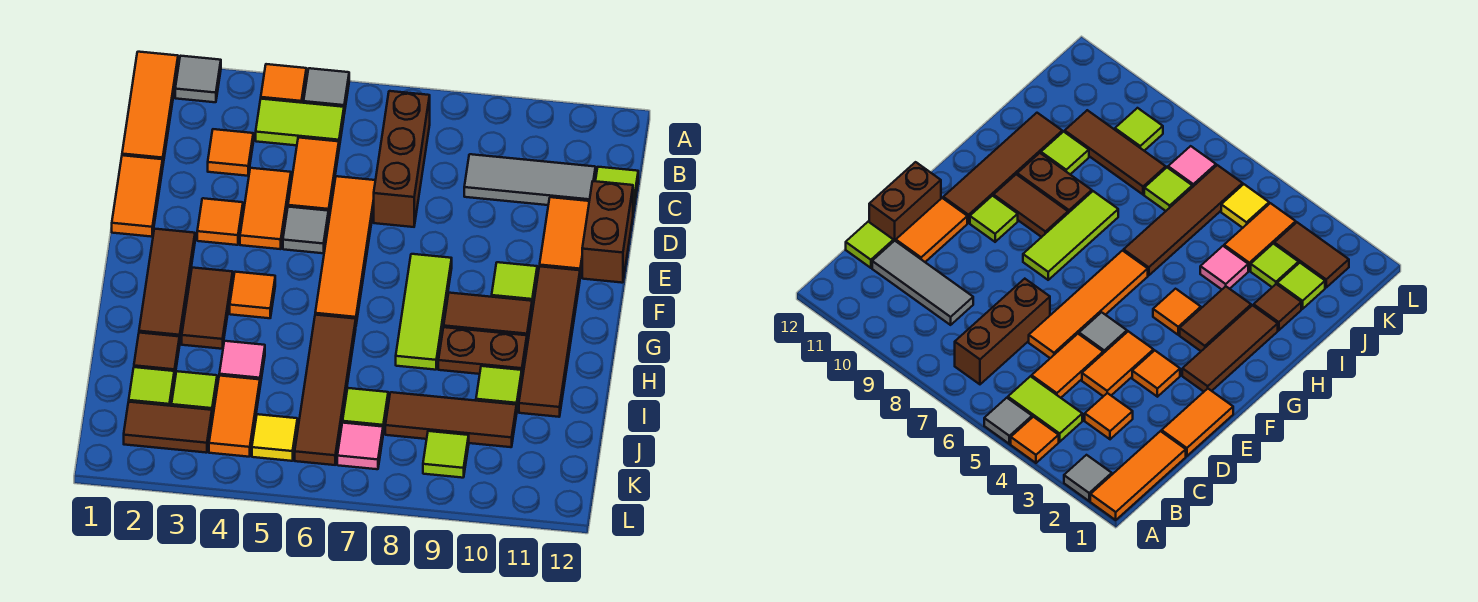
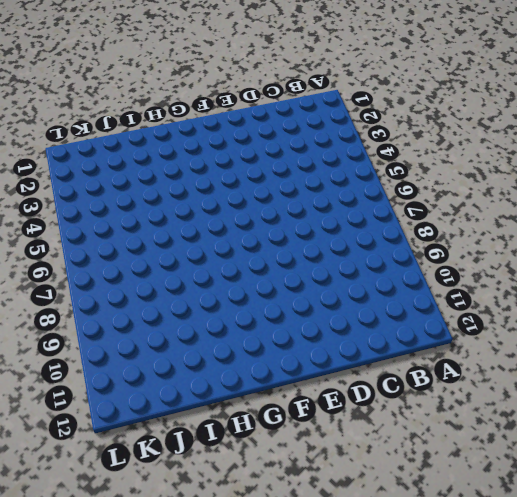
none -> orange 1x3 tile [122,52,178,163]
none -> grey 1x1 tile [175,56,221,102]
none -> orange 1x1 tile [261,64,306,103]
none -> grey 1x1 tile [304,68,349,113]

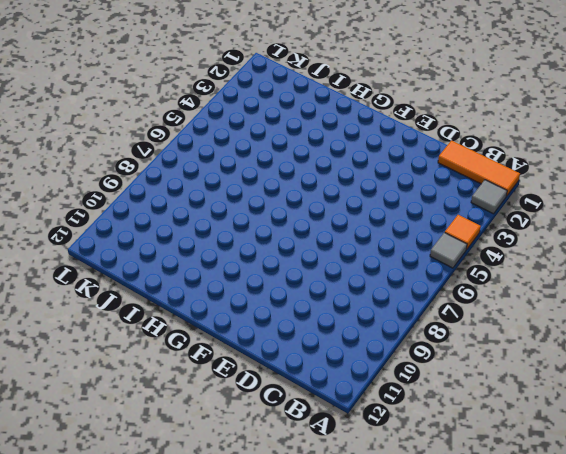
none -> lime 1x2 tile [256,99,344,147]
none -> brown 1x3 brick [374,91,430,227]
none -> orange 1x1 tile [208,129,253,176]
none -> orange 1x2 tile [288,138,339,214]

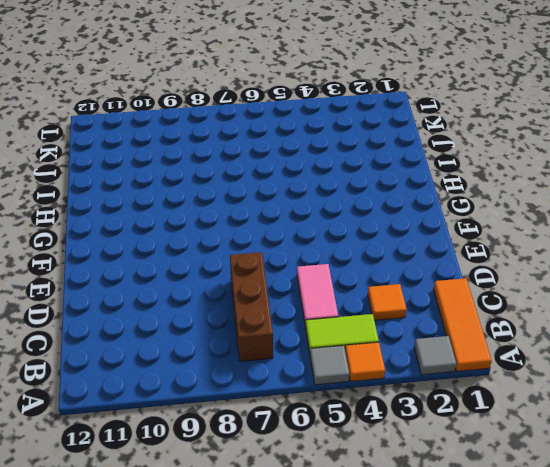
pink 1x2 tile [297,264,338,326] -> orange 1x2 tile [288,138,339,214]
none -> grey 1x3 tile [464,154,596,205]
none -> lime 1x1 tile [596,167,638,212]
none -> orange 1x2 tile [112,155,163,237]
none -> orange 1x2 tile [240,168,291,249]

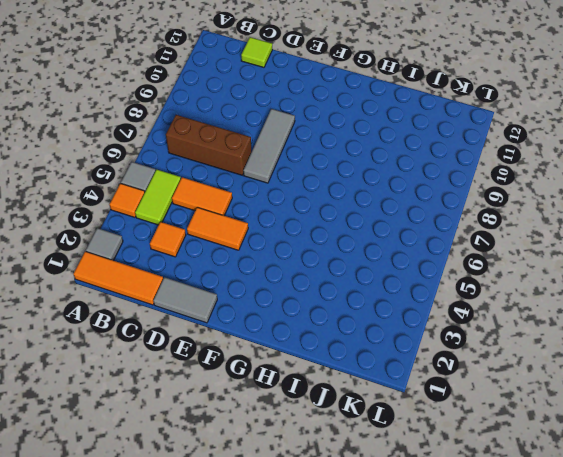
grey 1x2 tile [153,277,217,323] -> orange 1x2 tile [112,155,163,237]
grey 1x3 tile [243,109,295,183] -> grey 1x3 tile moved to [464,154,596,205]
none -> orange 1x4 tile [315,176,375,324]
none -> orange 1x2 tile [540,197,589,277]
none -> brown 1x2 brick [582,181,633,283]
none -> orange 1x1 tile [197,198,243,245]

